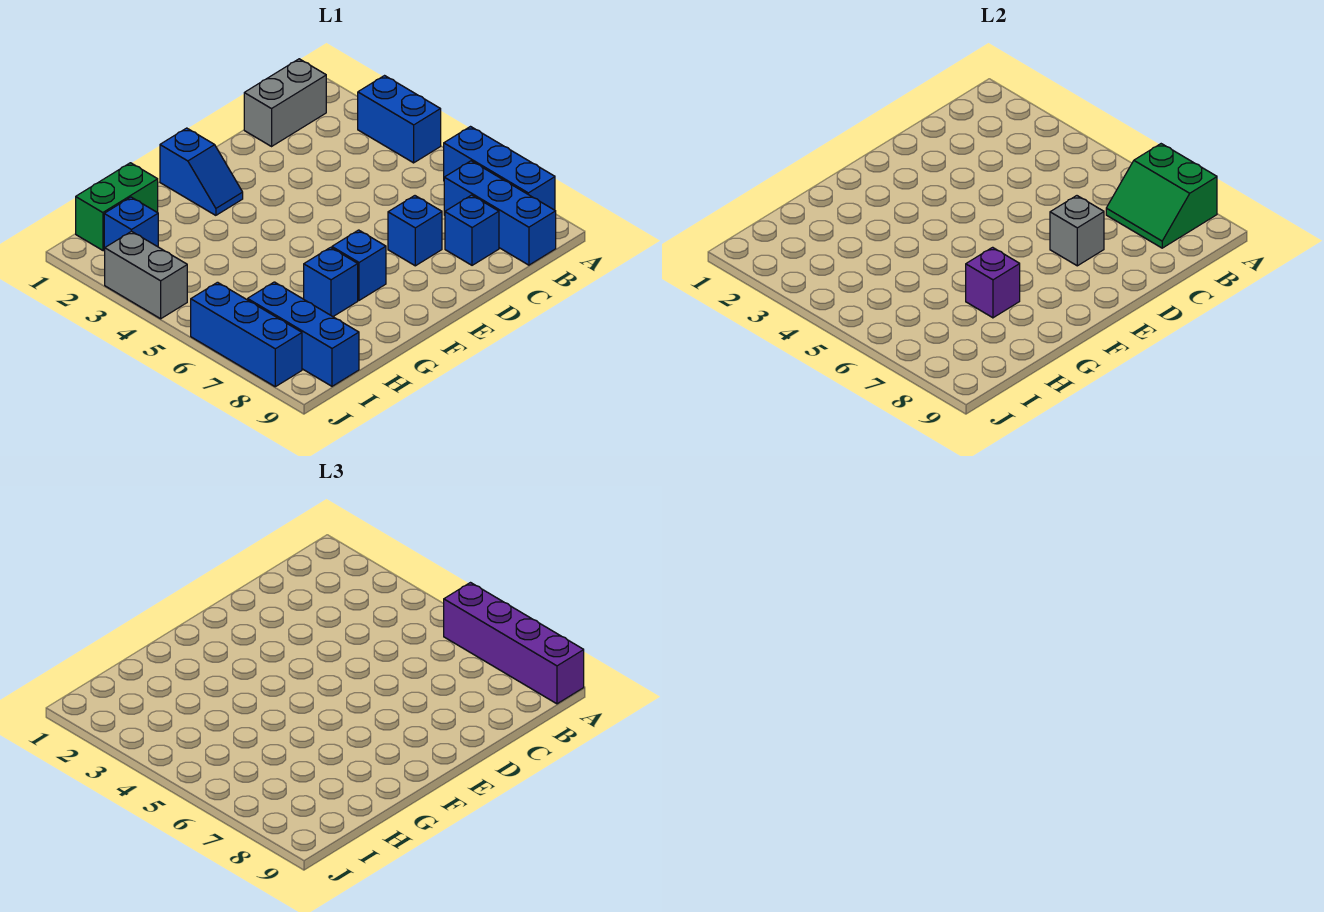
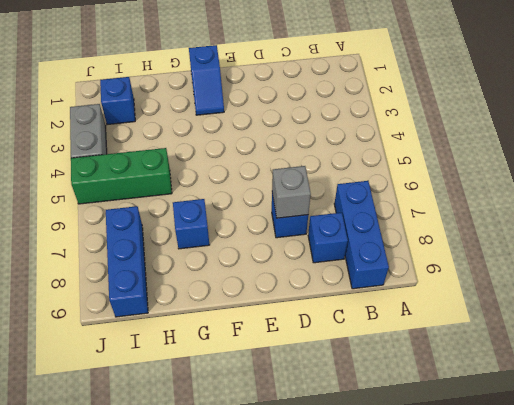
green 1x3 brick [71,148,172,204] -> none
none -> blue 1x2 brick [358,76,441,163]
none -> blue 1x3 brick [444,127,555,210]
none -> grey 1x2 brick [244,59,326,146]

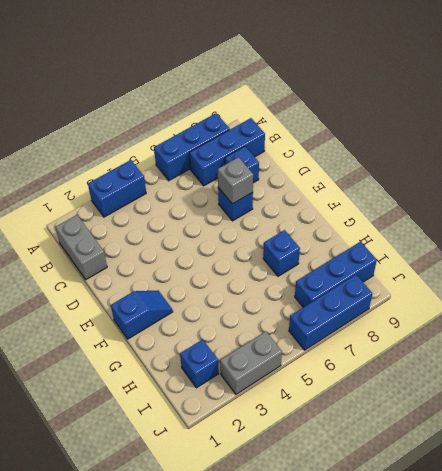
none -> blue 1x1 brick [332,230,386,300]
none -> green 1x2 brick [76,163,158,250]
none -> green 2x2 slope [1106,144,1217,248]

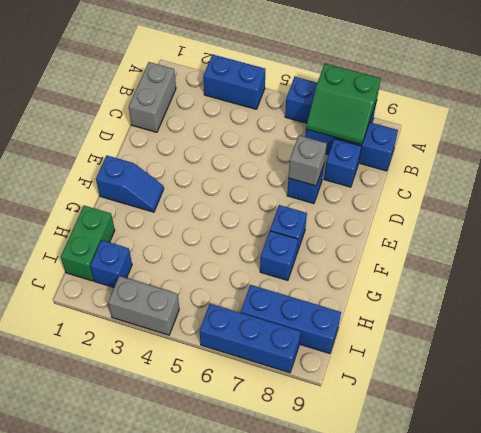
none -> purple 1x1 brick [966,247,1020,318]
none -> purple 1x4 brick [444,583,584,704]

